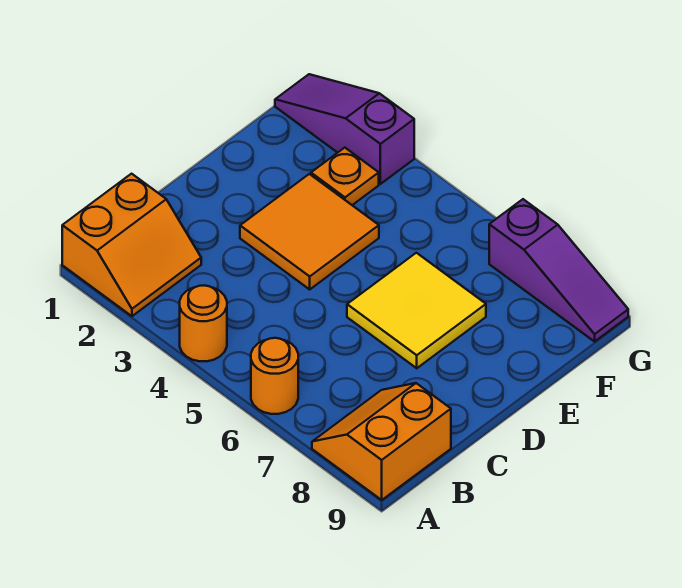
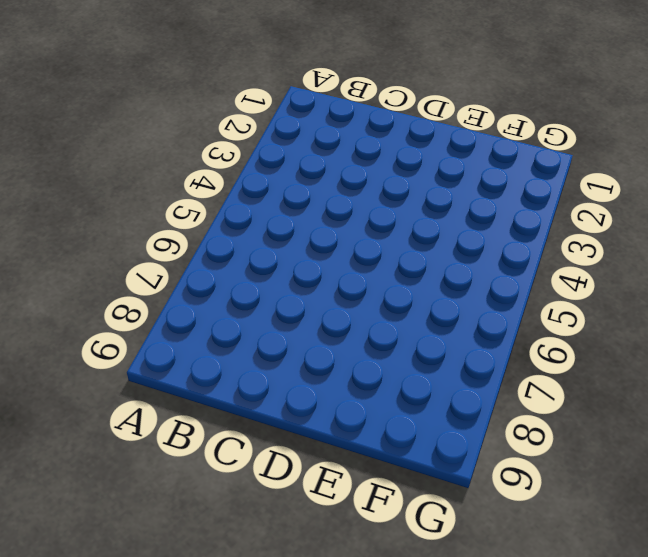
none -> orange 2x2 slope [62,174,201,316]
none -> orange 1x1 round brick [180,285,227,361]

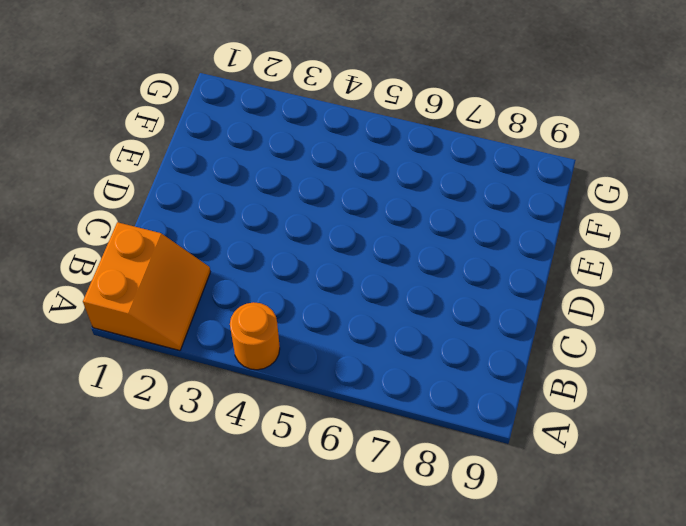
none -> orange 1x1 round brick [251,338,298,414]
none -> orange 2x2 slope [312,383,451,500]

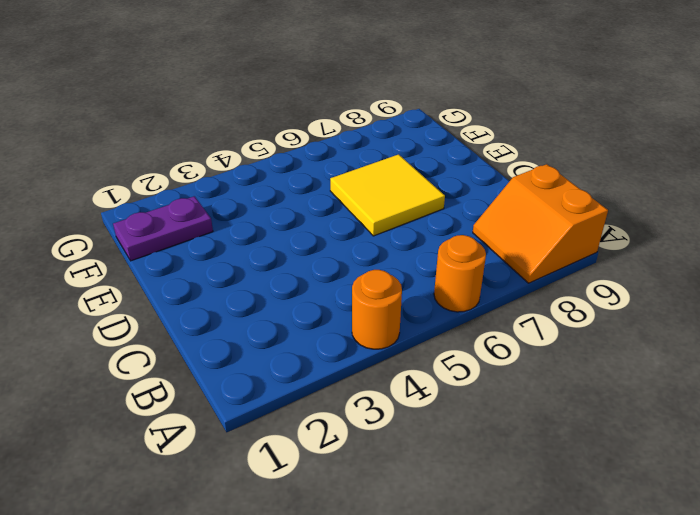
purple 1x2 plate [113,196,213,261] -> none
none -> orange 2x2 slope [62,174,201,316]
none -> orange 2x2 tile [240,174,379,289]

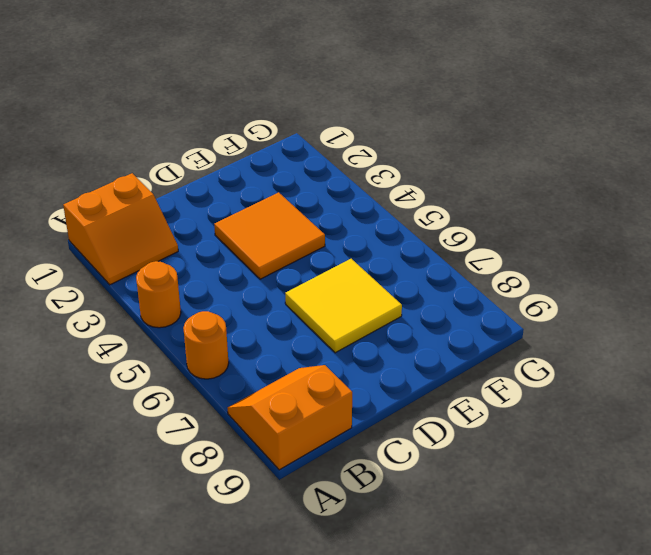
none -> orange 1x1 plate [311,148,379,205]
none -> purple 1x3 slope [275,74,414,184]

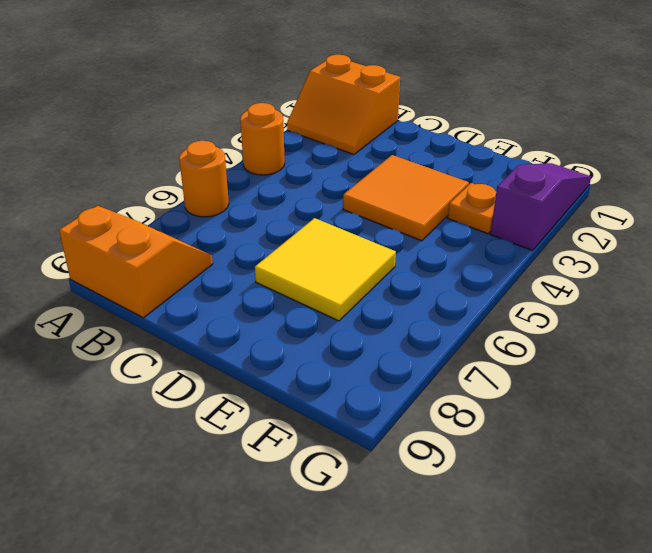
none -> purple 1x3 slope [489,199,628,342]

